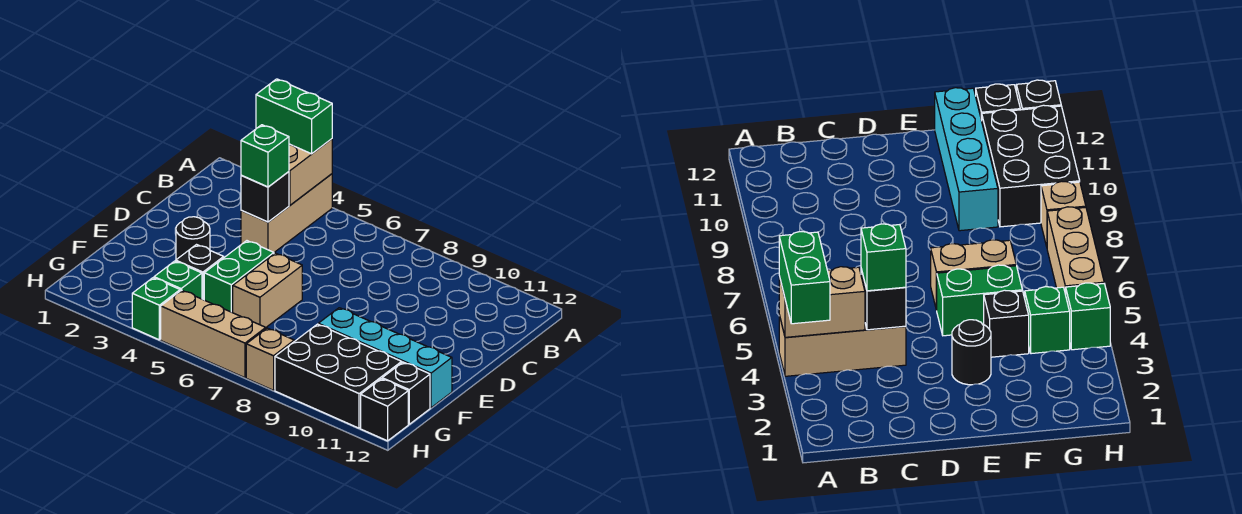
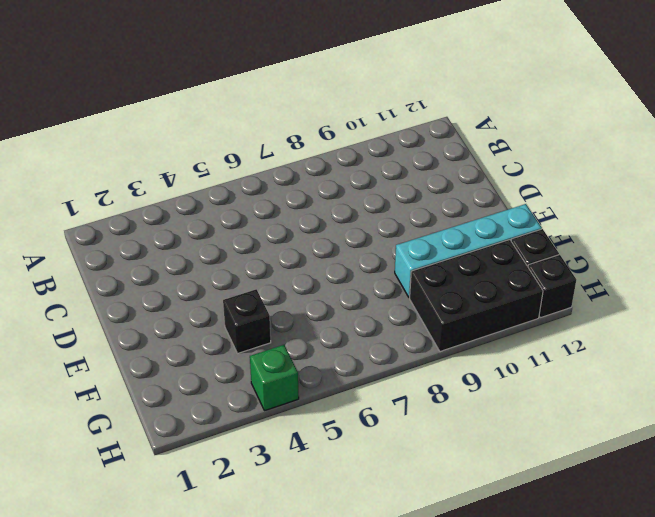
none -> tan 1x3 brick [241,174,332,252]
none -> black 1x1 round brick [176,217,210,260]
none -> green 1x2 brick [204,241,274,313]

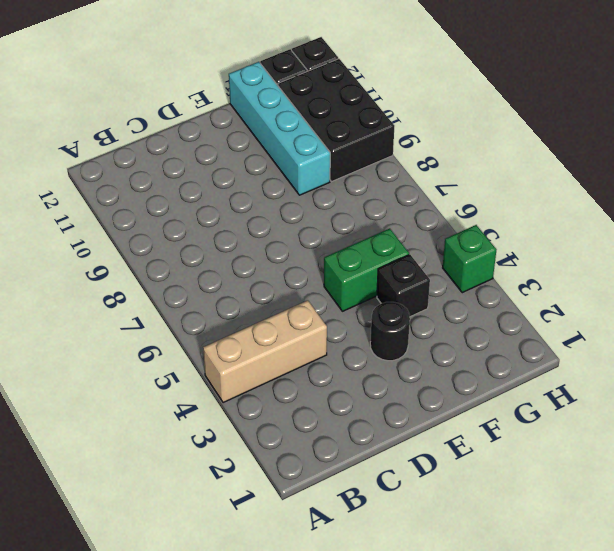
none -> tan 1x2 brick [233,253,302,328]
none -> green 1x1 brick [154,261,202,299]
none -> tan 1x3 brick [161,290,266,378]

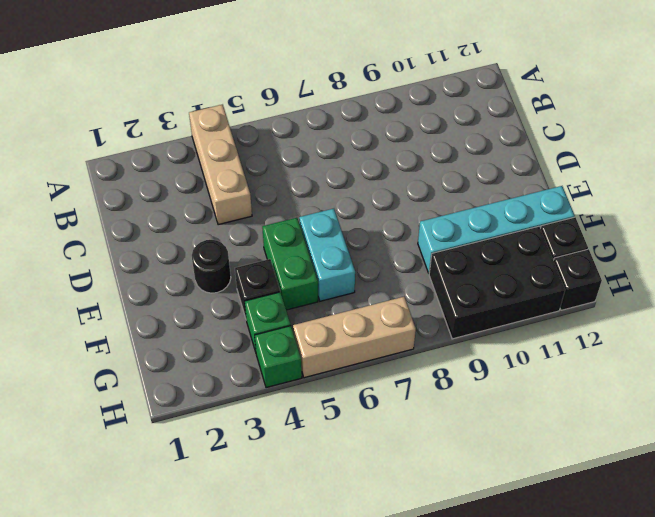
cyan 1x2 brick [299,209,355,301] -> tan 1x2 brick [233,253,302,328]
none -> tan 1x1 brick [246,328,294,390]
none -> tan 1x2 brick [289,139,332,205]
none -> black 1x1 brick [241,172,289,222]

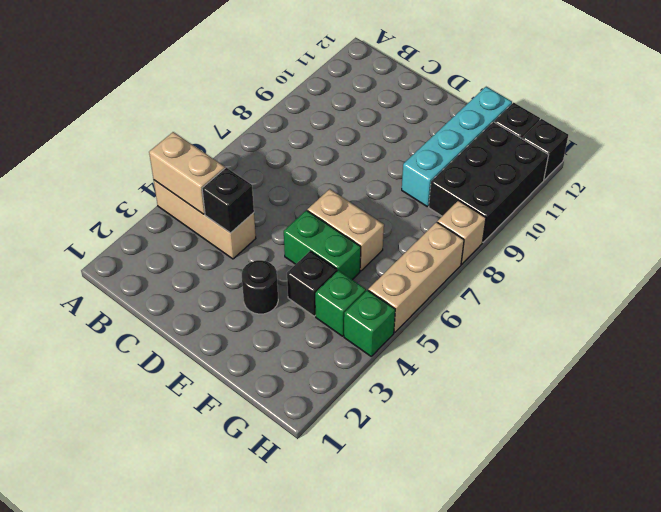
none -> green 1x2 brick [256,79,332,154]
none -> green 1x1 brick [241,125,289,187]

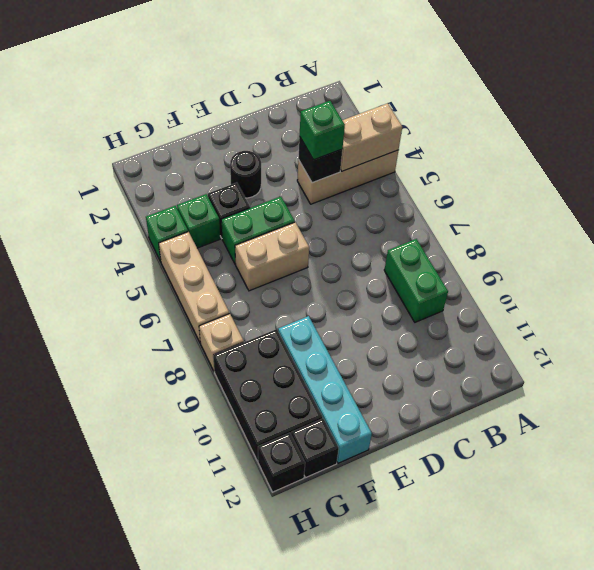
green 1x2 brick [384,239,448,322] -> green 1x2 brick moved to [256,79,332,154]

